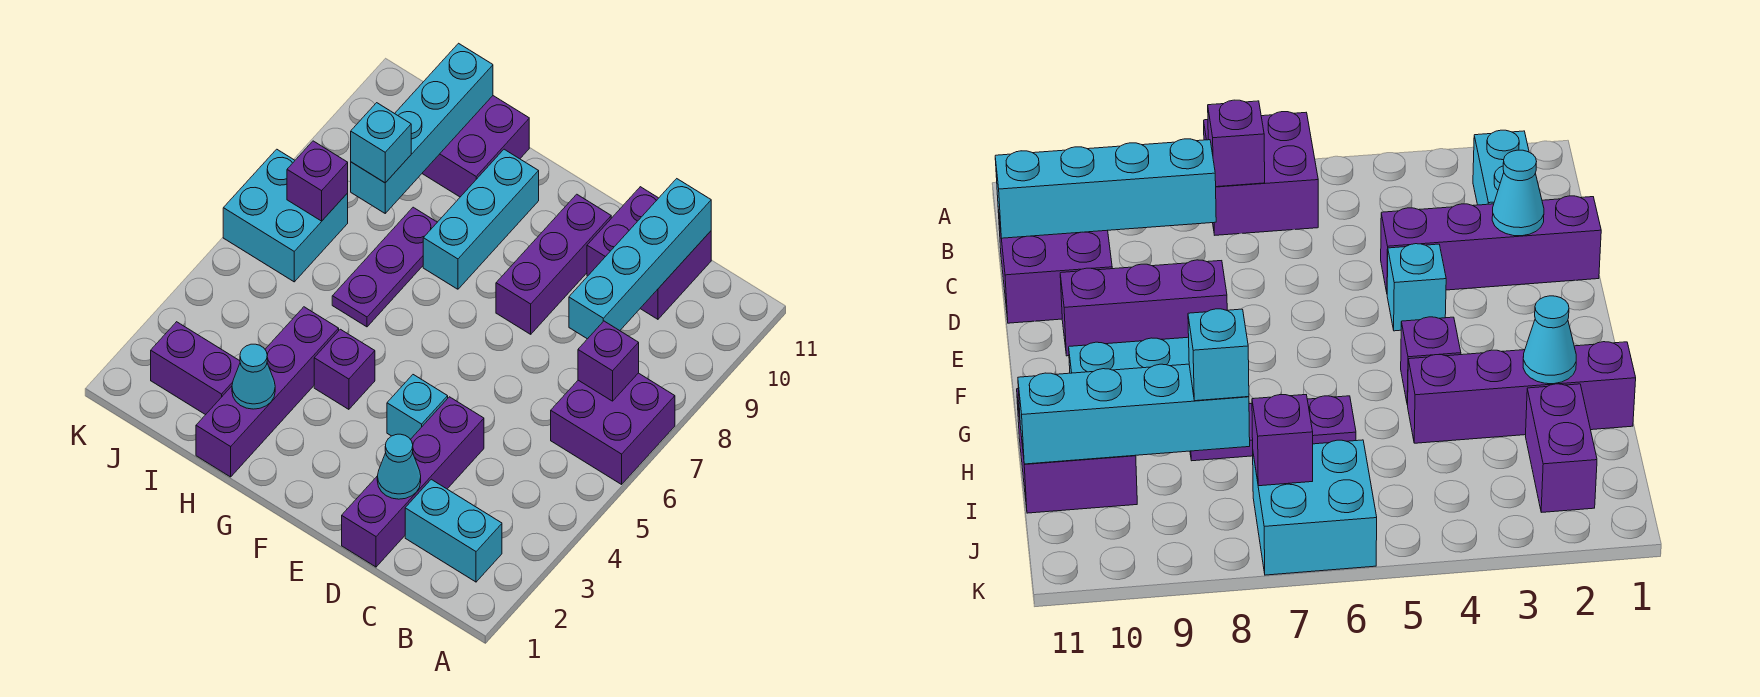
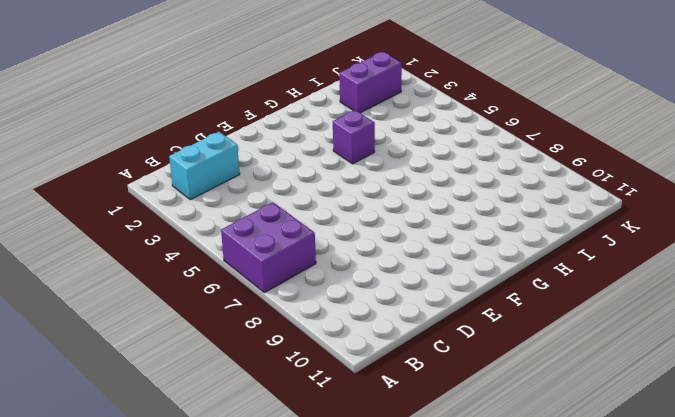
none -> purple 2x2 brick [587,187,711,319]
none -> purple 1x4 brick [342,397,484,567]
none -> cyan 1x1 brick [387,375,448,439]

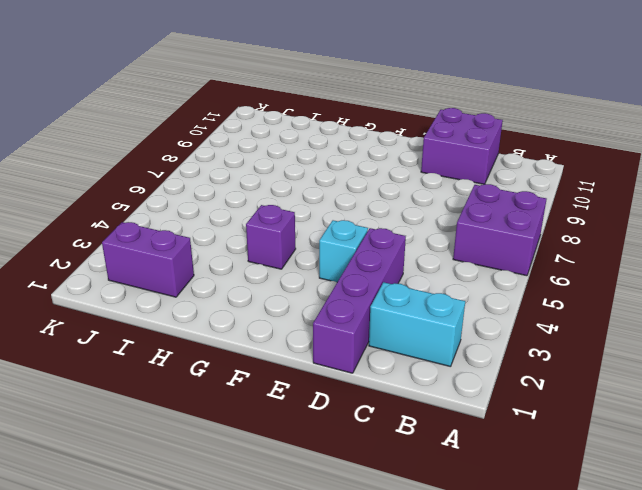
none -> purple 1x3 brick [496,194,611,334]
none -> cyan 1x3 brick [423,149,539,289]
none -> purple 1x4 brick [196,307,339,477]

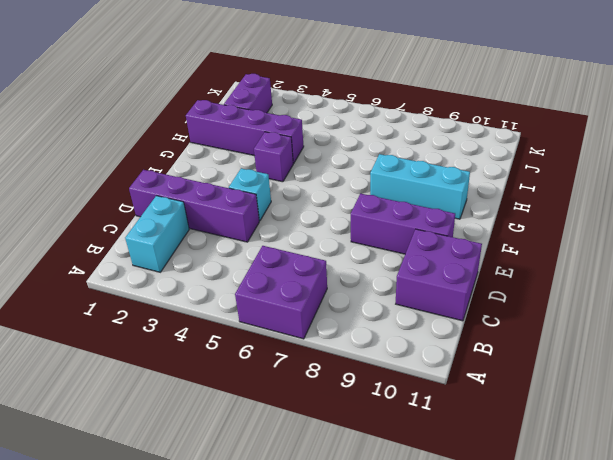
none -> purple 1x3 plate [332,207,437,327]
none -> purple 2x2 brick [422,96,529,197]
none -> cyan 2x2 brick [223,149,348,282]

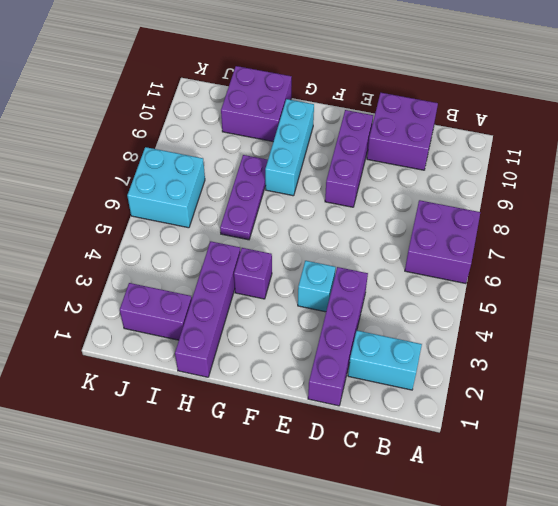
none -> purple 1x1 brick [578,321,639,401]
none -> cyan 1x4 brick [569,179,711,339]
none -> cyan 1x1 cone [377,434,421,499]

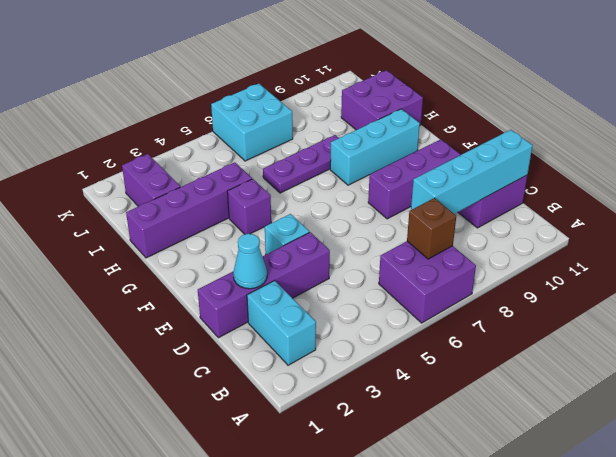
brown 1x1 brick [407,198,456,259] -> purple 1x1 brick [578,321,639,401]
none -> cyan 1x1 cone [232,344,275,409]
none -> cyan 1x4 brick [351,43,493,213]
none -> purple 1x1 brick [287,141,348,221]

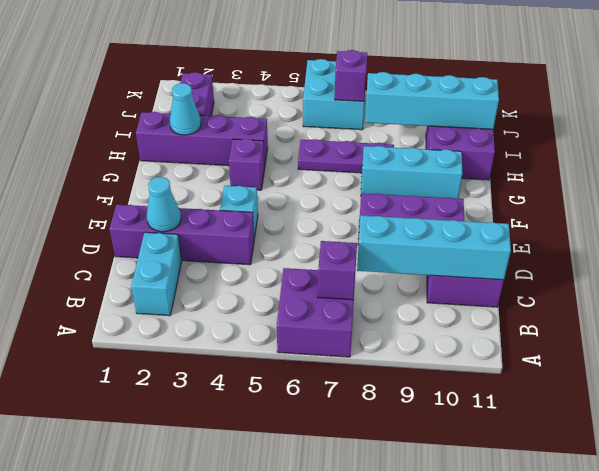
none -> cyan 1x1 brick [351,103,411,183]

